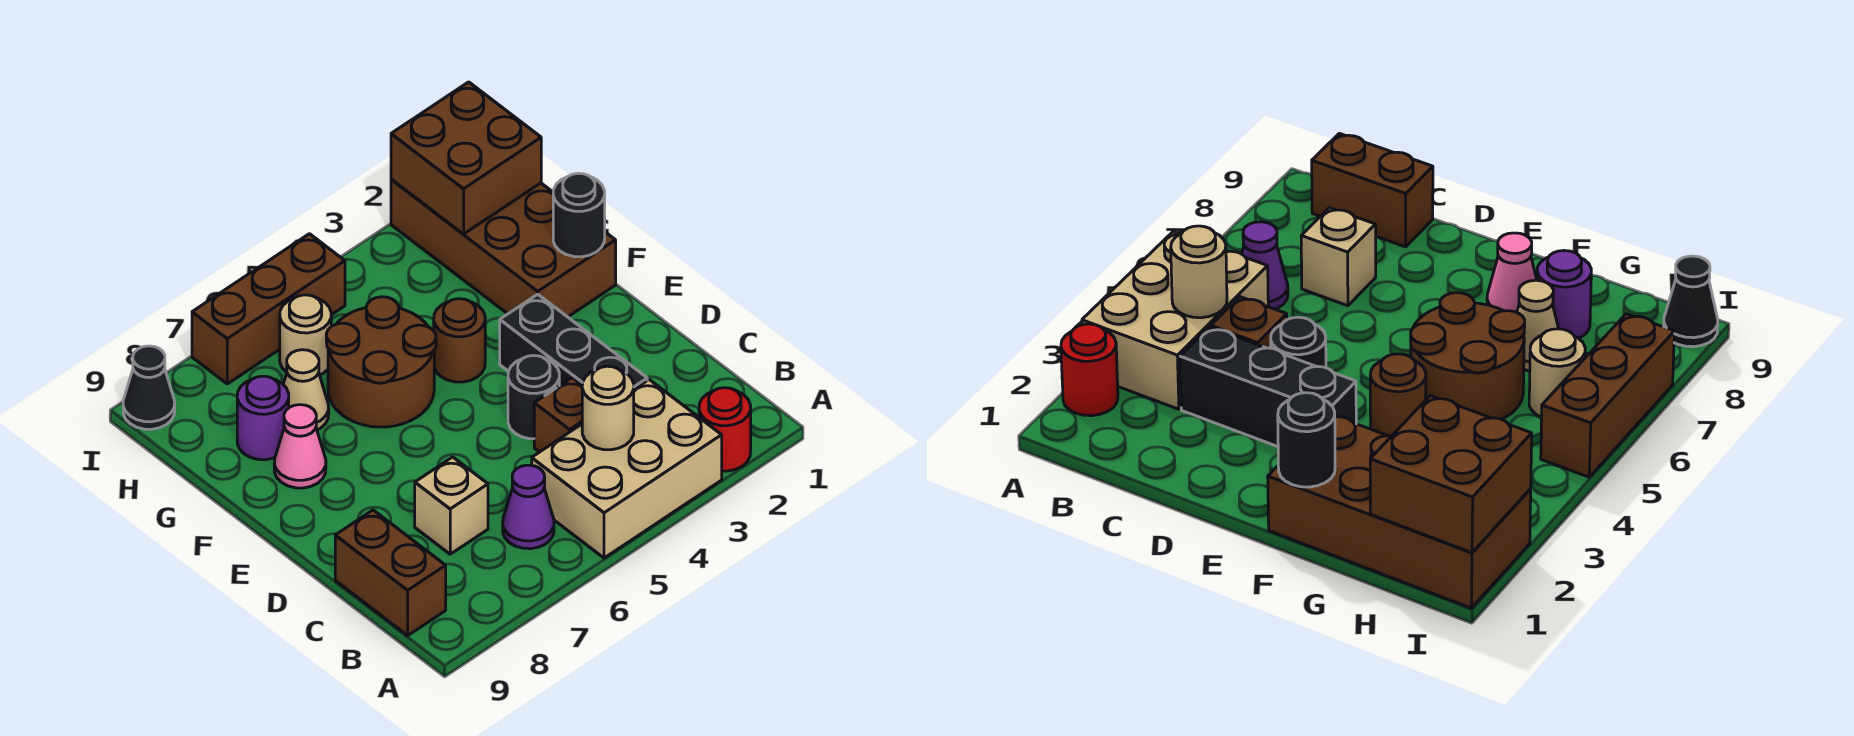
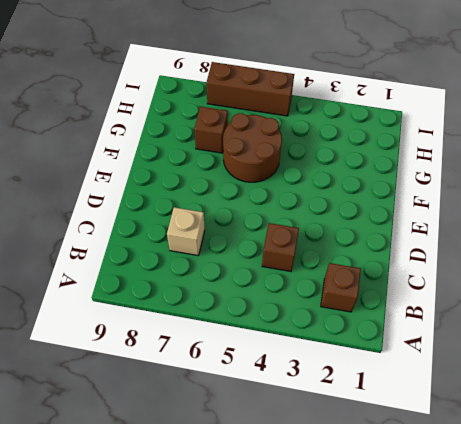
brown 1x1 brick [321,263,361,312] -> none
brown 1x1 brick [194,107,228,153] -> tan 1x1 cone [283,350,329,430]
none -> red 1x1 round brick [699,388,751,471]
none -> tan 2x3 brick [532,380,722,558]
none -> purple 1x1 cone [503,465,554,549]

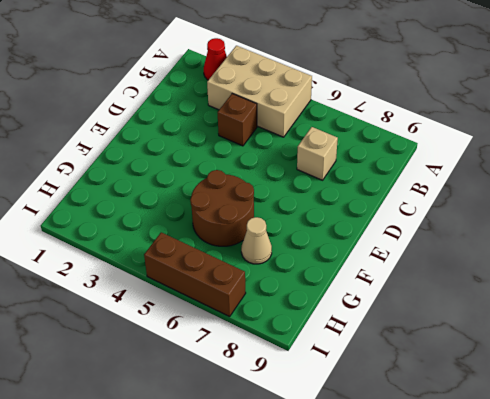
red 1x1 cone [204,38,227,80] -> red 1x1 round brick [699,388,751,471]
none -> purple 1x1 cone [503,465,554,549]
none -> brown 1x2 brick [335,510,446,635]
none -> black 1x3 brick [500,294,647,389]

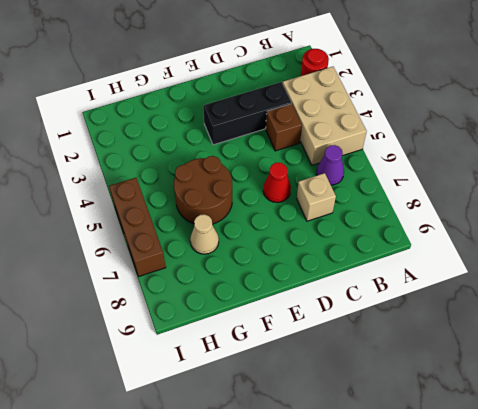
red 1x1 cone [263,163,291,203] -> none
none -> brown 1x2 brick [335,510,446,635]
none -> black 1x1 round brick [508,355,559,439]
none -> brown 2x4 brick [391,180,616,317]

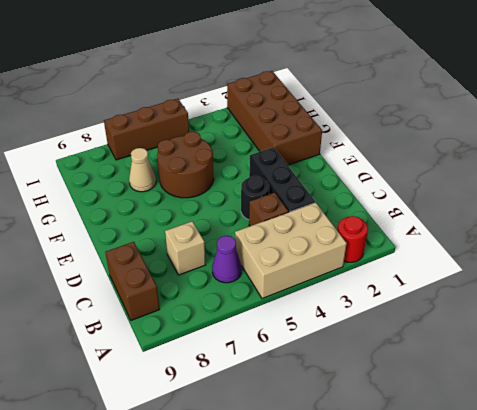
none -> brown 1x1 round brick [434,299,485,382]
none -> pink 1x1 cone [274,405,326,488]
none -> purple 1x1 round brick [237,376,289,460]

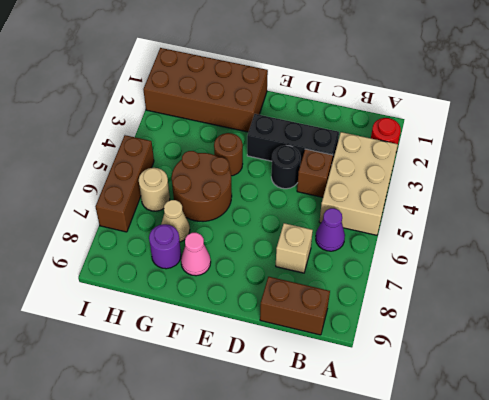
none -> black 1x1 cone [123,346,175,429]
none -> tan 1x1 round brick [582,366,634,450]
none -> black 1x1 round brick [553,173,605,257]

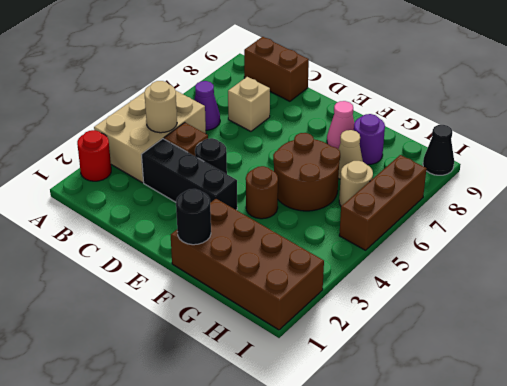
none -> brown 2x2 brick [391,82,541,234]

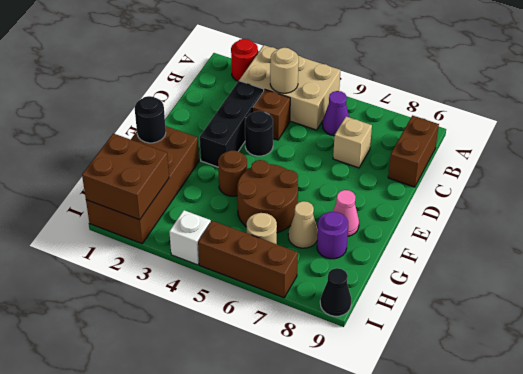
white 1x1 brick [169,210,211,265] -> none

